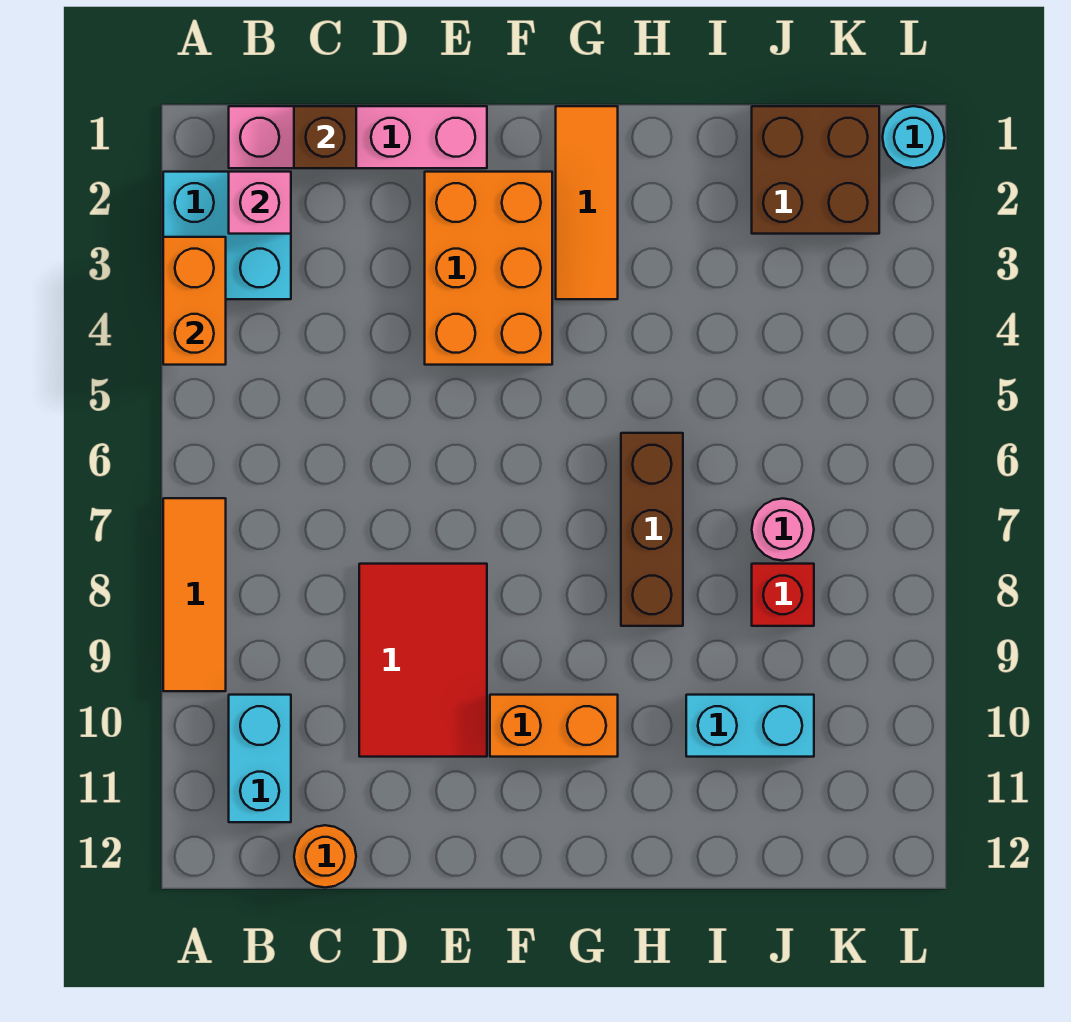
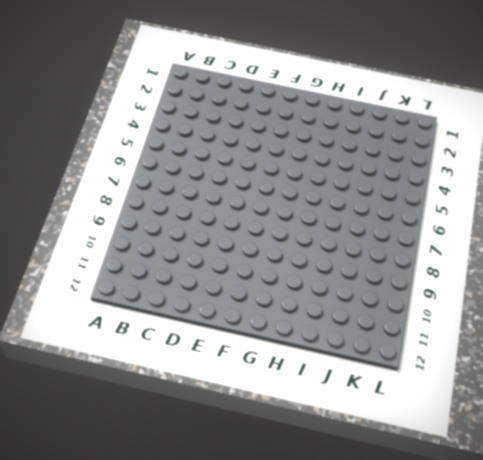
none -> cyan 2x2 brick [163,172,291,299]
none -> orange 1x3 tile [163,498,226,691]
none -> pink 1x4 brick [229,106,487,168]

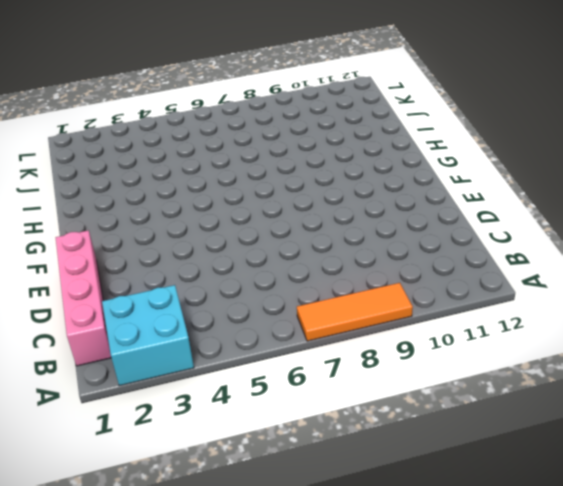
none -> cyan 1x2 brick [229,695,291,822]
none -> orange 1x1 round brick [294,825,356,888]
none -> red 2x3 tile [359,564,487,757]

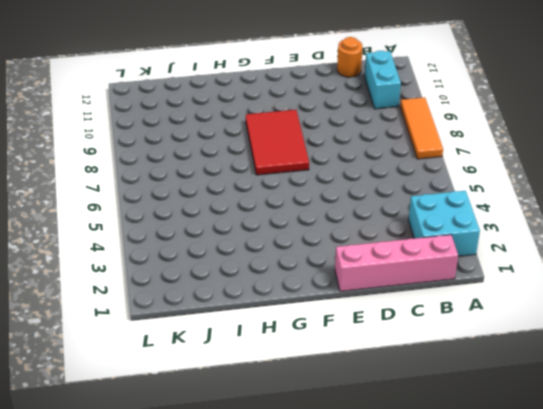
red 2x3 tile [246,110,309,175] -> red 2x3 tile moved to [359,564,487,757]
none -> orange 2x3 brick [425,172,552,365]
none -> orange 1x2 brick [490,695,618,757]
none -> orange 1x3 tile [556,106,618,299]

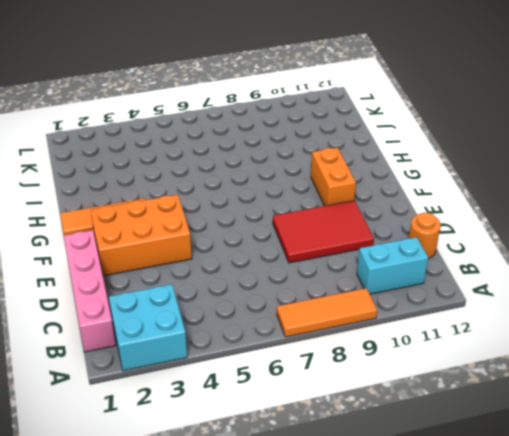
none -> brown 1x3 brick [621,433,683,626]
none -> cyan 1x2 brick [686,695,814,757]
none -> brown 2x2 brick [752,106,879,234]

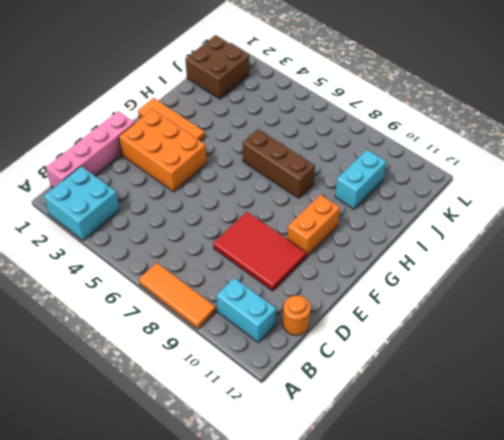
none -> pink 1x1 round brick [752,498,814,561]
none -> red 1x1 brick [752,564,814,626]
none -> cyan 1x1 round brick [882,106,945,168]

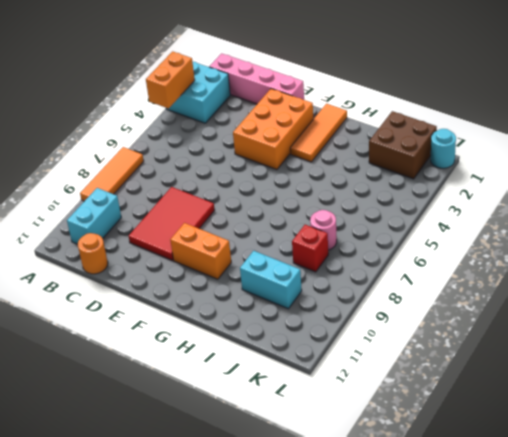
none -> brown 1x3 brick [621,433,683,626]
none -> pink 1x1 brick [229,172,291,234]
none -> brown 1x1 brick [294,106,356,168]

